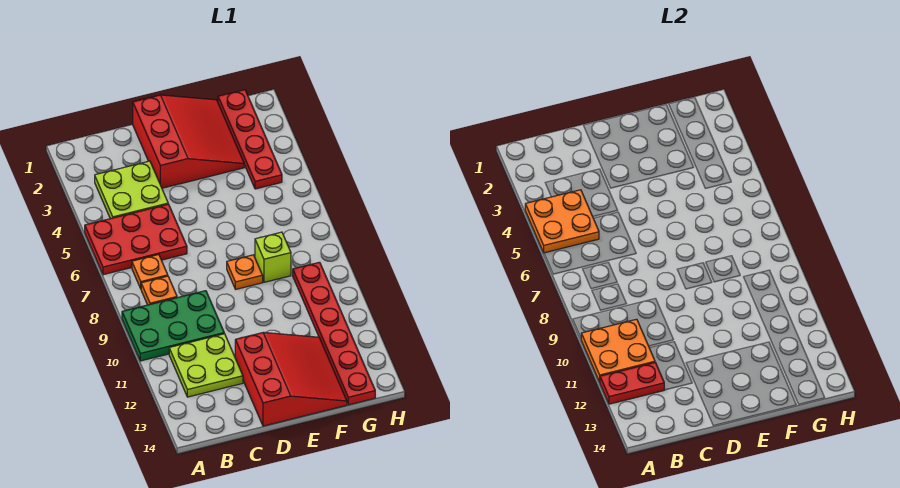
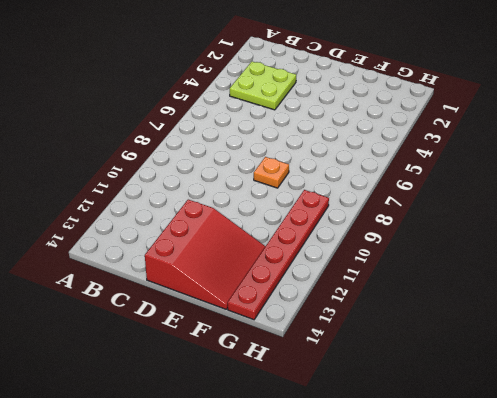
none -> red 2x3 plate [85,204,187,275]
none -> green 2x3 plate [122,291,224,361]
none -> orange 1x1 plate [132,255,168,288]

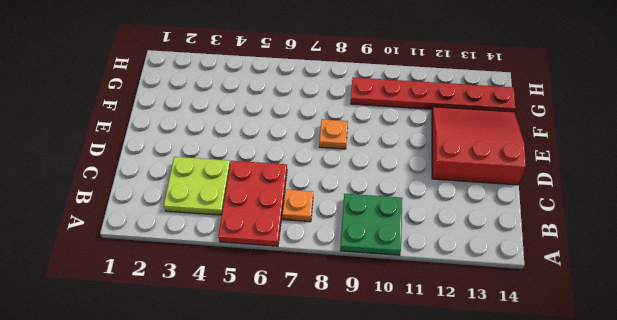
green 2x2 plate [340,194,402,255] -> green 2x3 plate [122,291,224,361]
none -> orange 1x1 plate [141,276,177,305]
none -> lime 2x2 plate [169,334,243,397]
none -> red 3x3 slope [133,95,244,188]

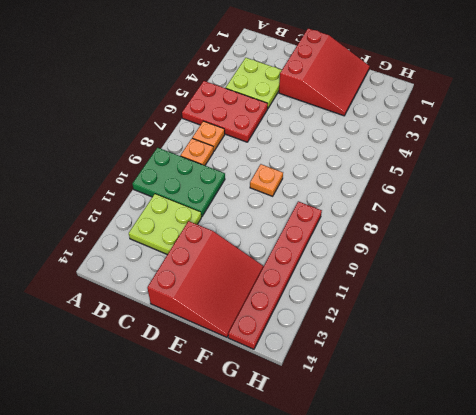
none -> lime 1x1 brick [255,232,291,282]
none -> red 1x4 plate [218,90,282,189]
none -> orange 2x2 plate [525,190,599,253]

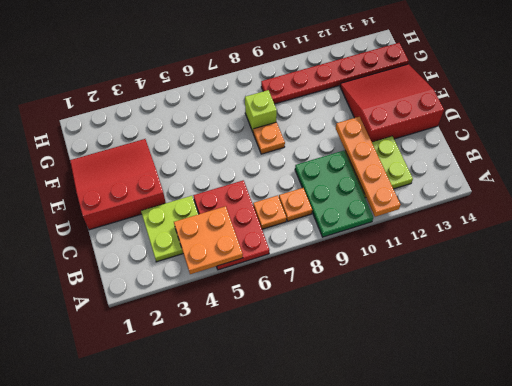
orange 1x4 plate [336,117,401,217] -> orange 2x2 plate [581,319,655,382]
none -> red 1x4 plate [218,90,282,189]
none -> red 1x2 plate [600,363,664,404]

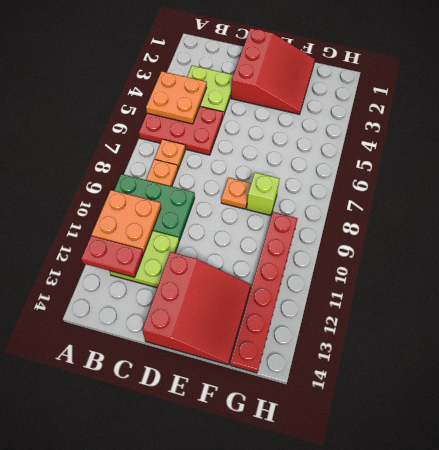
none -> red 1x4 plate [218,90,282,189]

